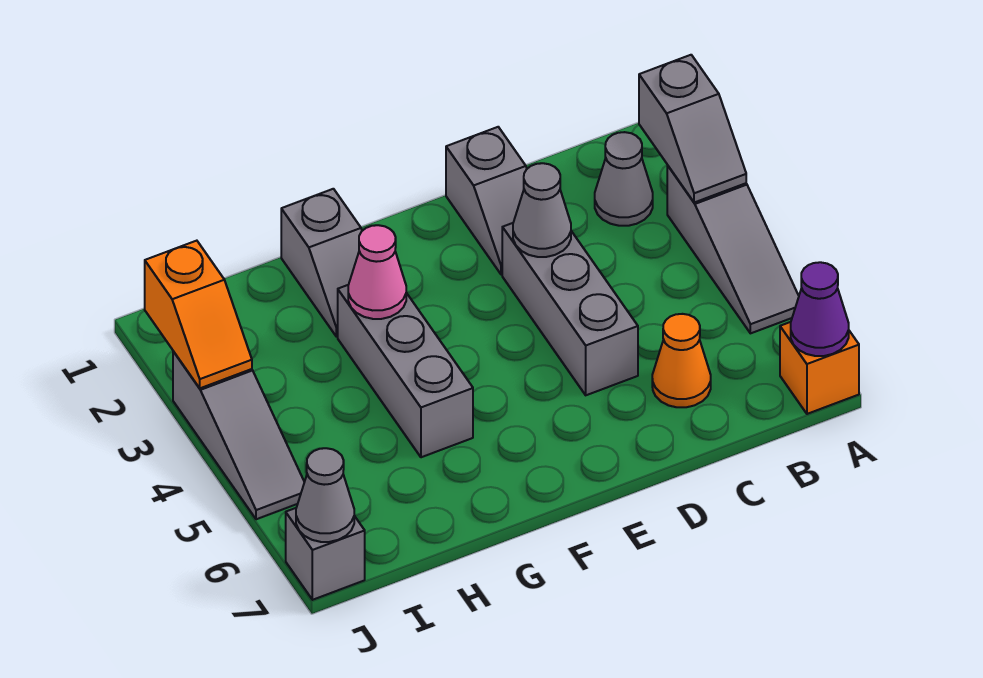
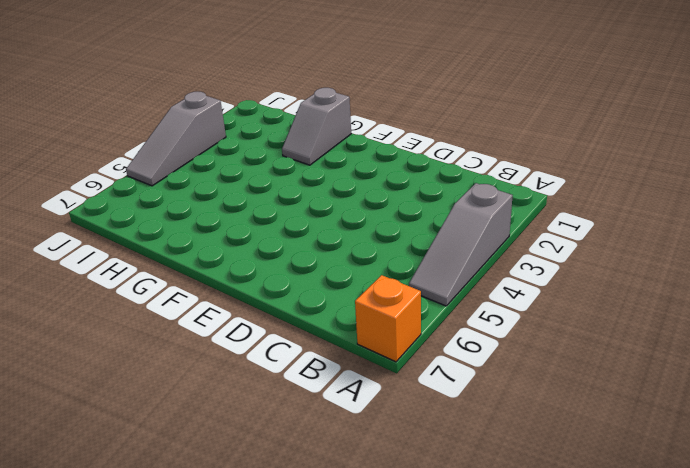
none -> grey 1x1 cone [595,132,653,226]
none -> orange 1x1 cone [652,314,711,407]
none -> grey 1x2 slope [446,127,527,275]

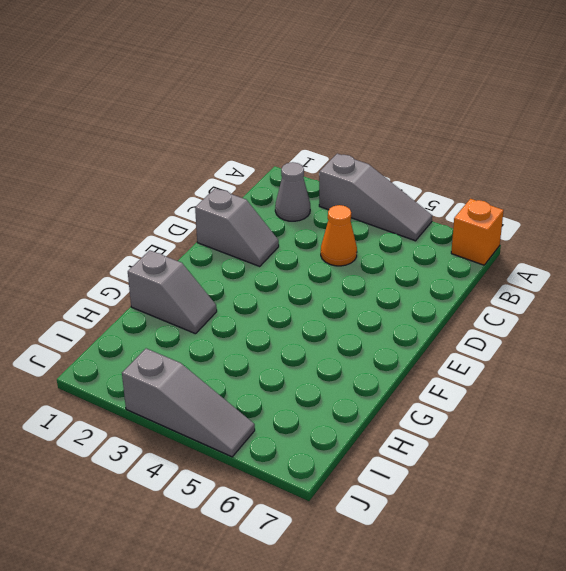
orange 1x1 cone [321,205,357,266] -> orange 1x1 cone moved to [652,314,711,407]
none -> grey 1x3 brick [502,223,638,395]
none -> grey 1x3 brick [338,285,473,457]
none -> grey 1x1 brick [286,508,365,600]

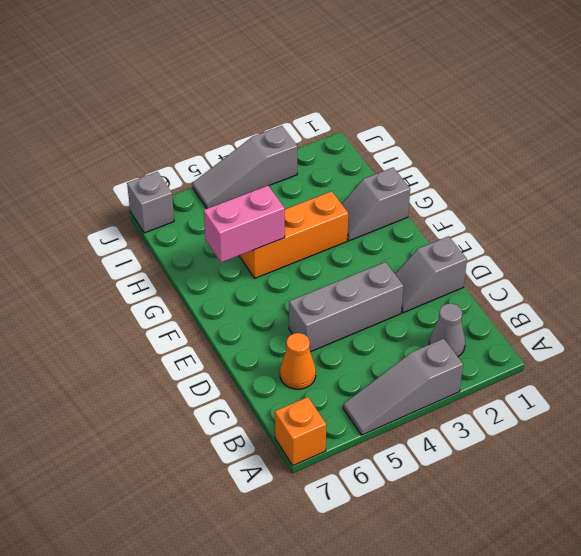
orange 1x3 brick [239,191,348,278] -> grey 1x3 brick [338,285,473,457]
pink 1x2 brick [204,186,285,263] -> none
none -> grey 1x2 slope [639,55,746,203]
none -> purple 1x1 cone [791,262,849,356]
none -> grey 1x1 cone [513,163,571,257]

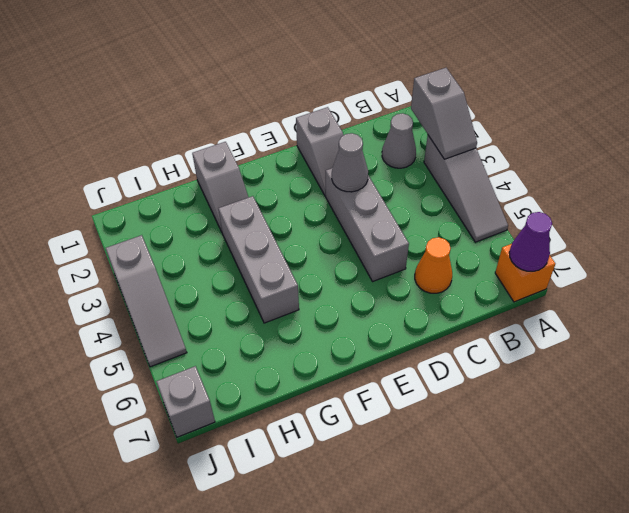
none -> pink 1x1 cone [348,225,406,319]
none -> orange 1x2 slope [145,241,252,388]
none -> grey 1x1 cone [296,448,354,542]

